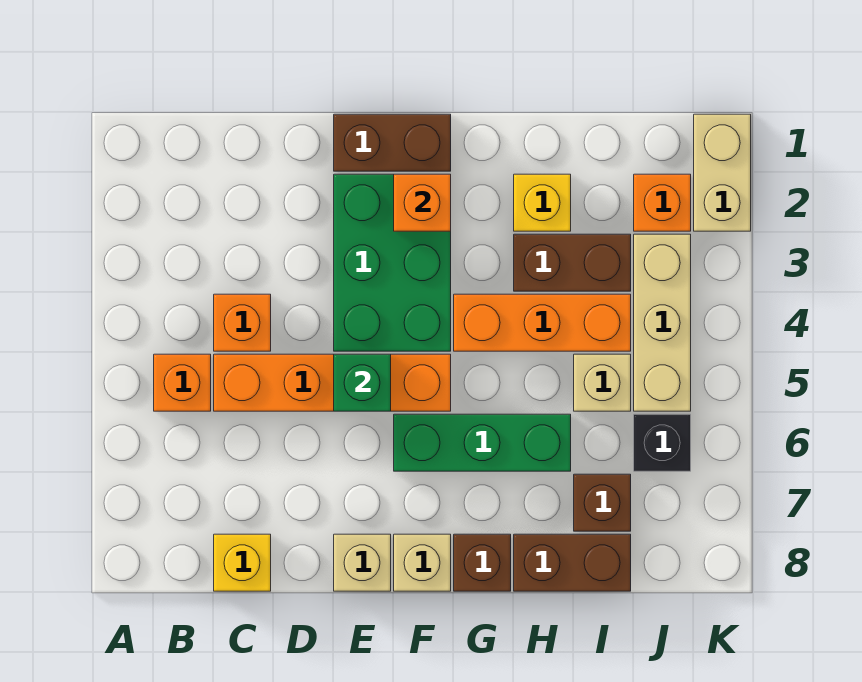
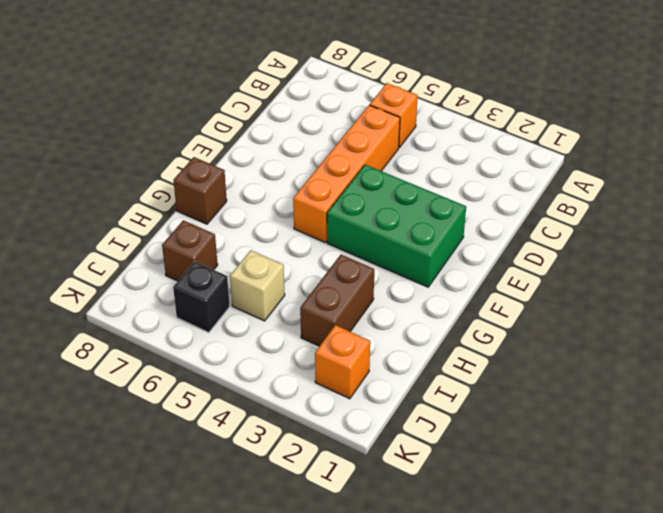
none -> orange 1x1 brick [214,294,271,351]
none -> yellow 1x1 brick [214,534,271,591]
none -> brown 1x2 brick [334,114,451,171]

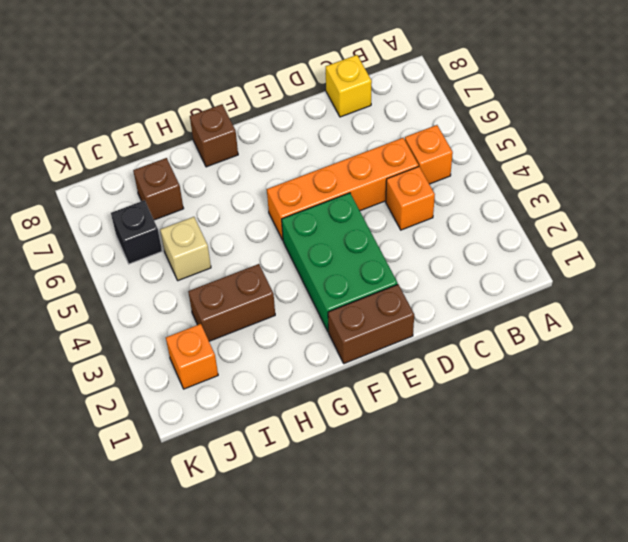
none -> tan 1x1 brick [334,534,391,591]
none -> green 1x3 brick [394,414,571,471]
none -> tan 1x1 brick [394,534,451,591]

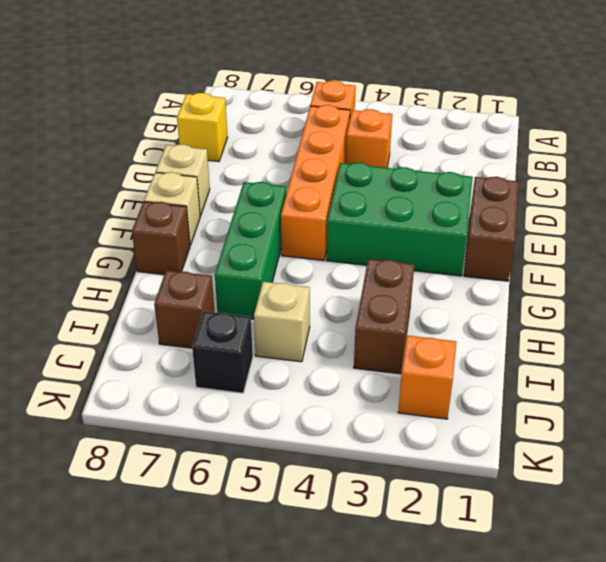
none -> orange 1x3 brick [454,294,631,351]
none -> yellow 1x1 brick [514,174,571,231]
none -> brown 1x2 brick [514,534,631,591]

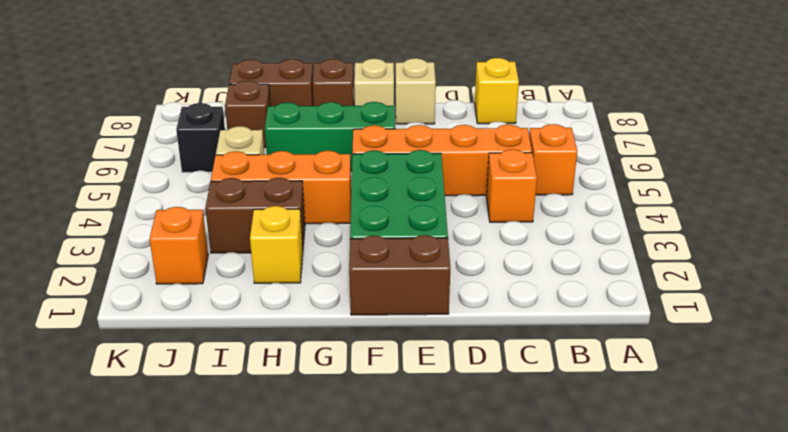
none -> tan 1x3 brick [634,234,691,411]
none -> tan 1x2 brick [694,114,751,231]
none -> green 1x1 brick [334,354,391,411]

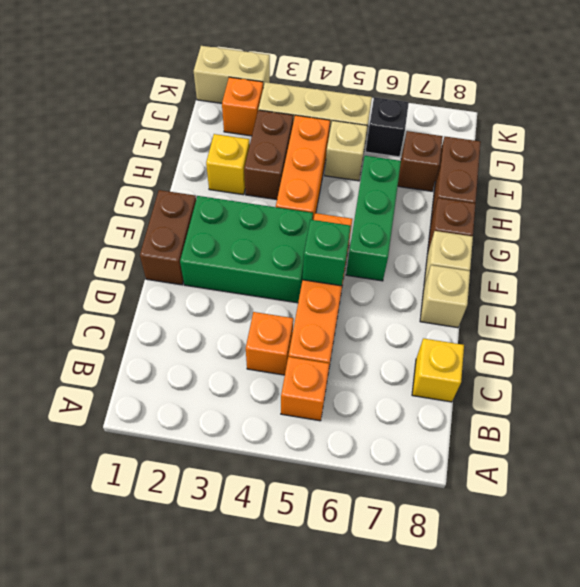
none -> orange 1x1 brick [394,174,451,231]

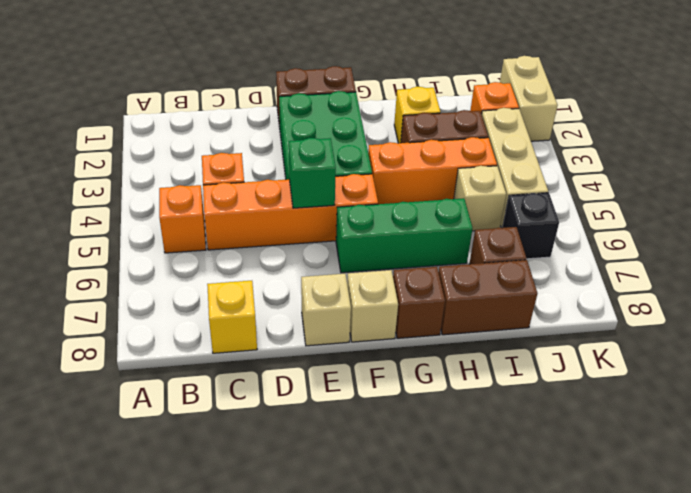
none -> orange 1x1 brick [394,174,451,231]

